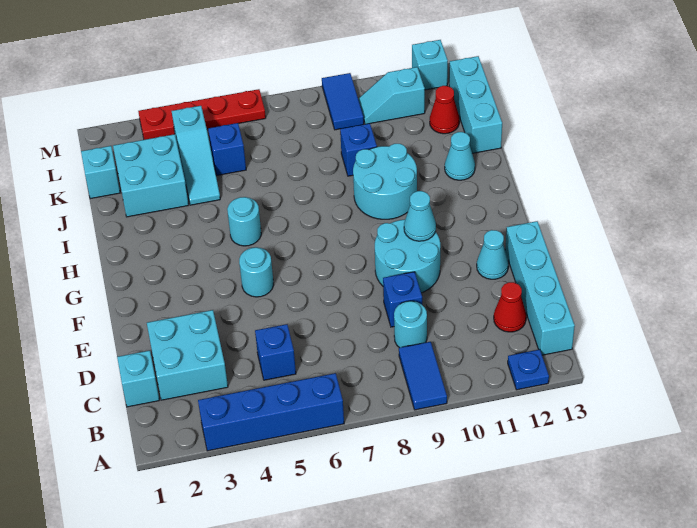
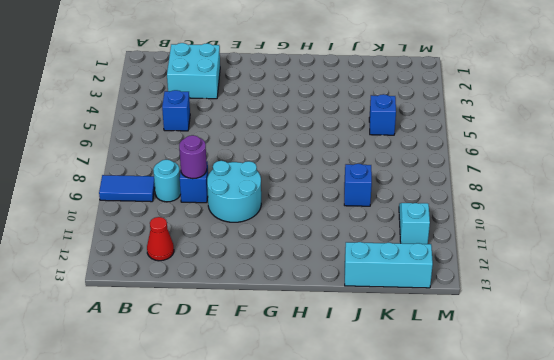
purple 1x1 round brick [179,135,207,179] -> none
none -> blue 1x4 brick [198,373,344,451]
none -> blue 1x1 plate [508,350,549,390]
none -> cyan 1x4 brick [505,221,575,355]

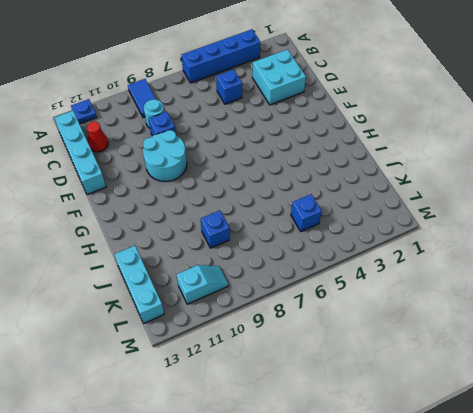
none -> cyan 1x1 brick [117,350,159,407]
none -> cyan 1x1 cone [477,230,509,279]
none -> cyan 1x1 round brick [239,247,274,297]

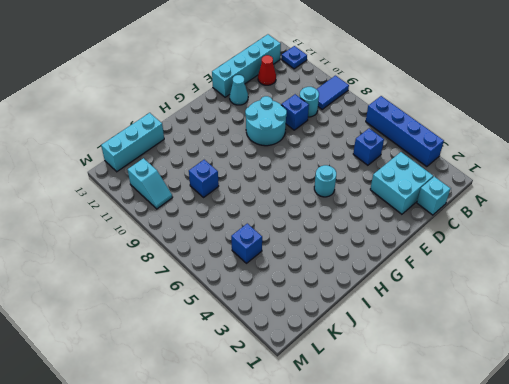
none -> cyan 1x1 round brick [227,197,261,246]
none -> cyan 2x2 round brick [353,144,417,219]
none -> cyan 1x1 cone [445,132,475,180]

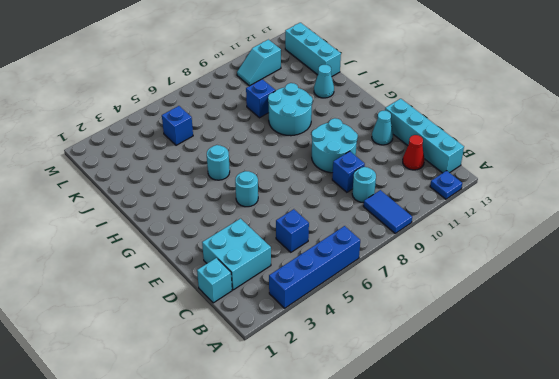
none -> cyan 2x2 brick [113,134,189,217]
none -> cyan 1x3 slope [172,106,220,205]
none -> cyan 1x1 brick [81,146,120,199]

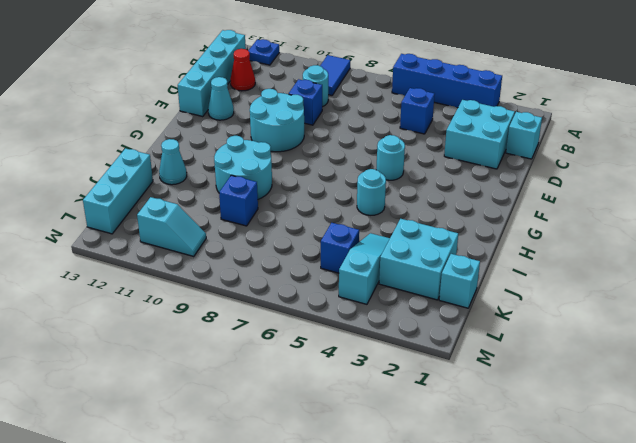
none -> red 1x1 cone [430,86,459,134]
none -> blue 1x2 tile [322,73,364,130]
none -> red 1x4 plate [138,89,266,140]

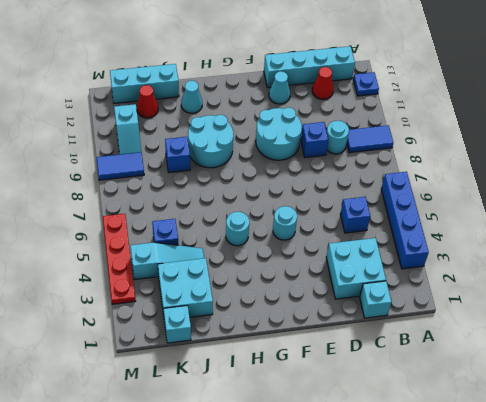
none -> cyan 1x1 brick [412,40,448,90]
none -> cyan 1x1 cone [404,191,436,241]

